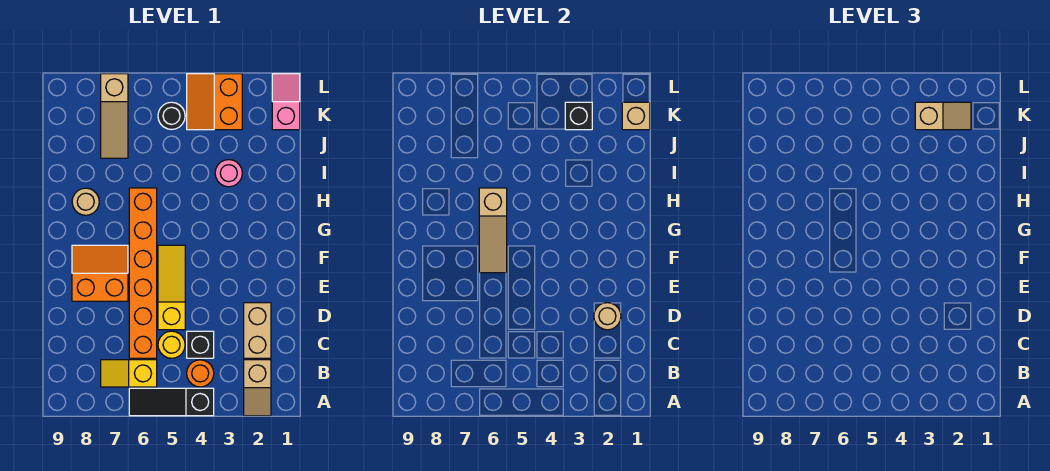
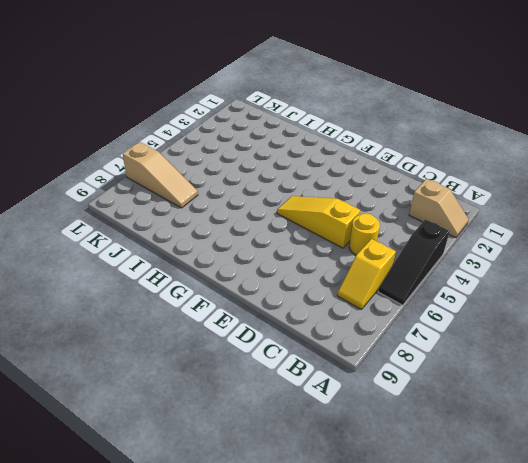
none -> orange 1x1 round brick [187,360,214,387]
none -> tan 1x2 brick [244,303,271,358]
none -> black 1x1 brick [187,331,214,358]

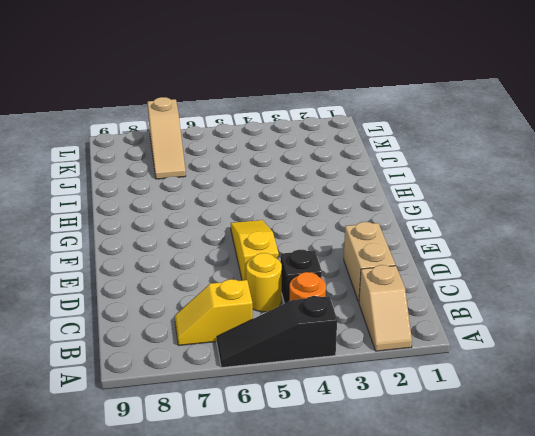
none -> orange 1x6 brick [129,188,157,358]
none -> orange 2x2 slope [72,245,128,301]
none -> tan 1x1 round brick [72,188,99,215]

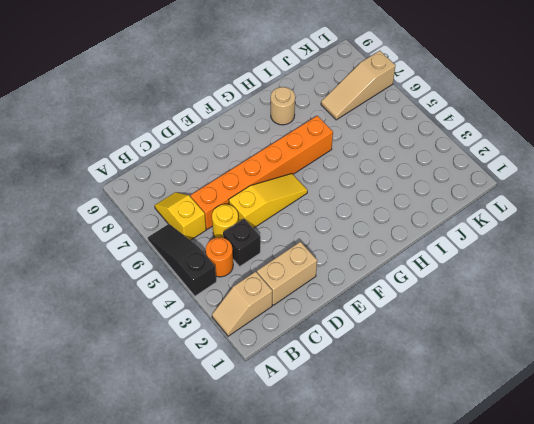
none -> orange 2x2 slope [72,245,128,301]
none -> pink 1x1 round brick [215,160,242,187]
none -> pink 1x2 slope [272,74,300,130]

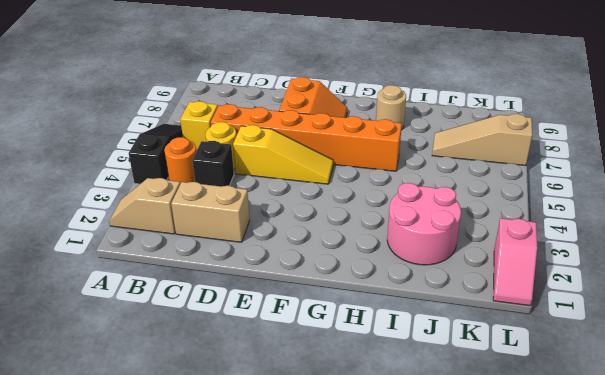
pink 2x2 round brick [387,183,461,265] -> pink 1x1 round brick [215,160,242,187]
pink 1x2 slope [493,218,537,306] -> pink 1x2 slope turned to [272,74,300,130]
none -> orange 2x2 slope [187,74,242,130]
none -> black 1x1 round brick [158,102,185,130]
none -> tan 1x1 round brick [594,303,621,330]

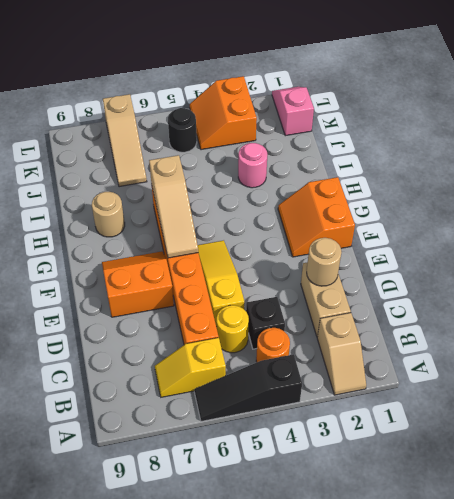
orange 2x2 slope [278,177,355,257] -> none
none -> tan 1x1 brick [622,102,650,130]
none -> black 1x1 brick [565,102,592,130]
none -> tan 1x2 slope [915,102,971,130]

